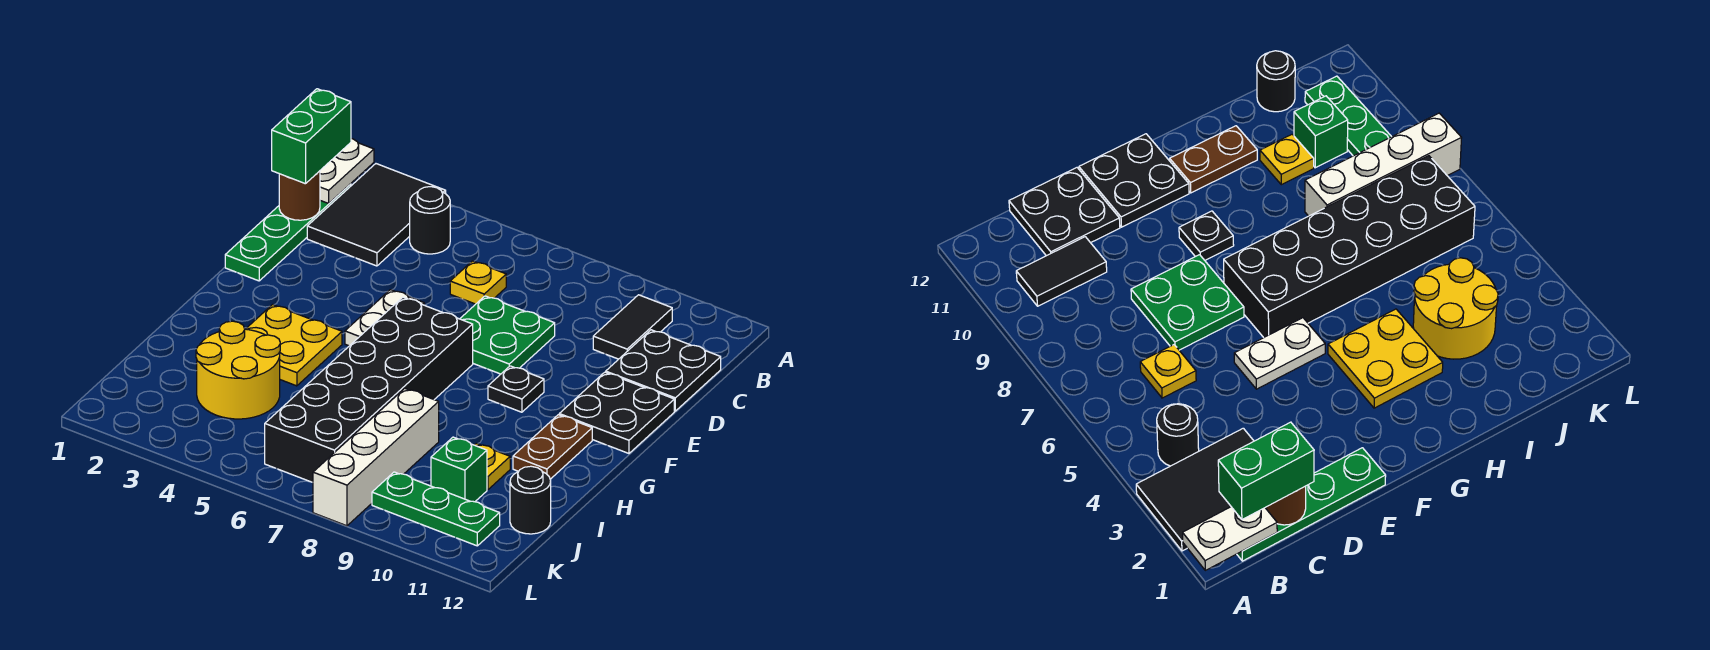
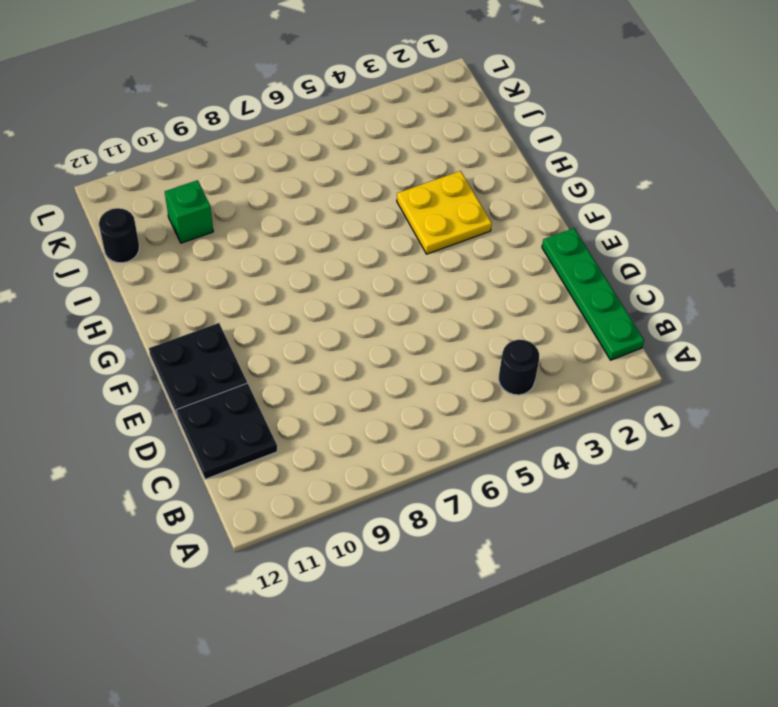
none -> black 2x3 tile [307,164,446,266]
none -> black 1x2 tile [593,295,672,359]
none -> yellow 1x1 plate [450,261,506,304]

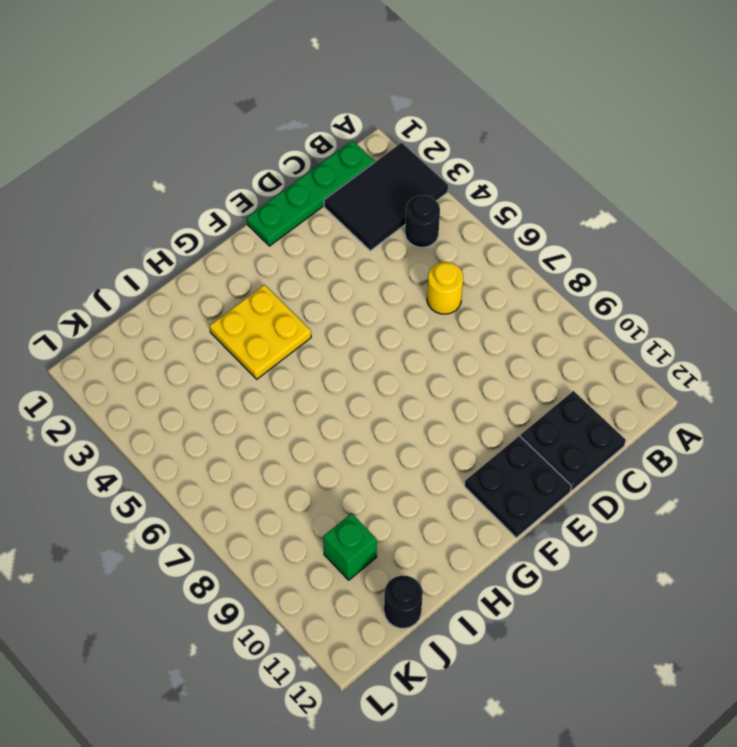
yellow 1x1 round brick [427,262,463,314] -> yellow 1x1 plate [450,261,506,304]
none -> black 1x2 tile [593,295,672,359]
none -> green 2x2 plate [460,296,555,374]
none -> white 1x2 plate [345,290,424,346]

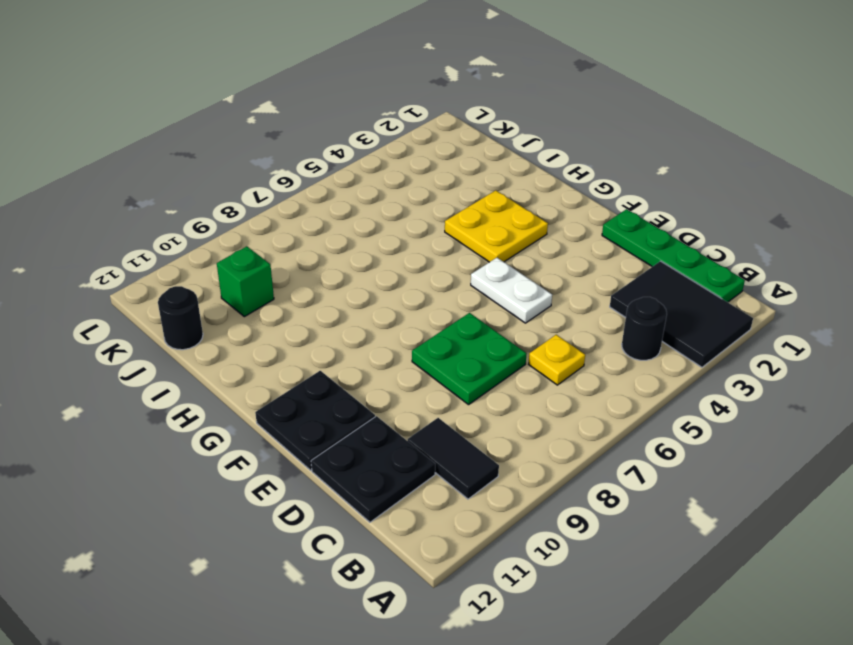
none -> black 2x6 brick [265,297,473,482]
none -> black 1x1 plate [488,366,544,412]
none -> brown 1x2 plate [513,415,592,479]

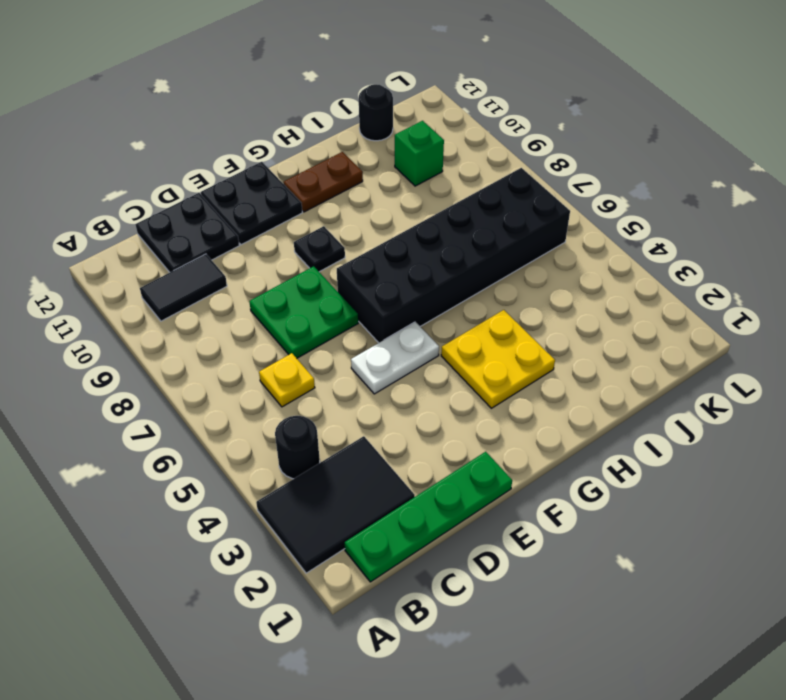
none -> yellow 2x2 round brick [196,321,280,419]
none -> white 1x4 brick [313,388,439,526]
none -> yellow 1x1 plate [475,443,510,490]

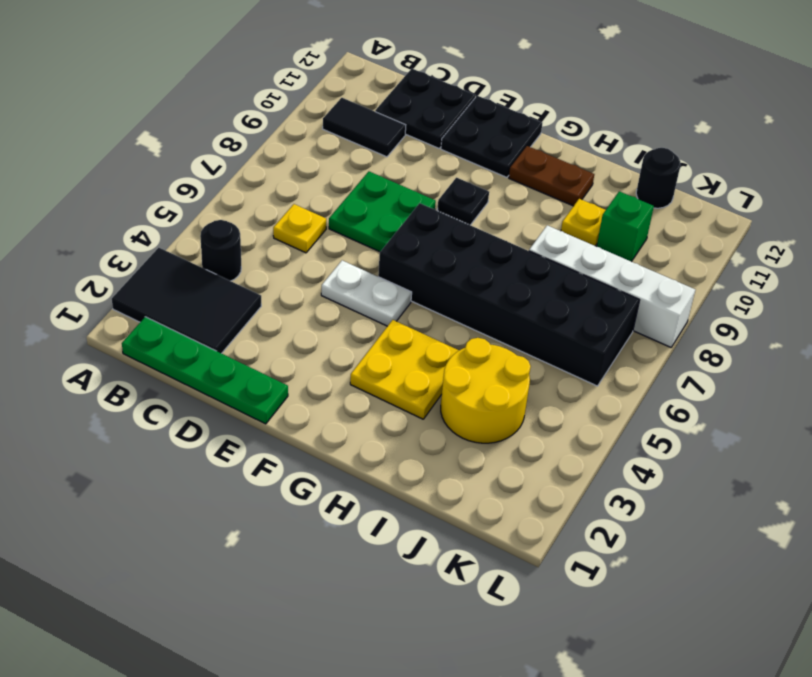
none -> green 1x3 plate [372,472,500,546]
none -> white 1x2 plate [320,139,374,203]
none -> brown 1x1 round brick [279,171,320,220]

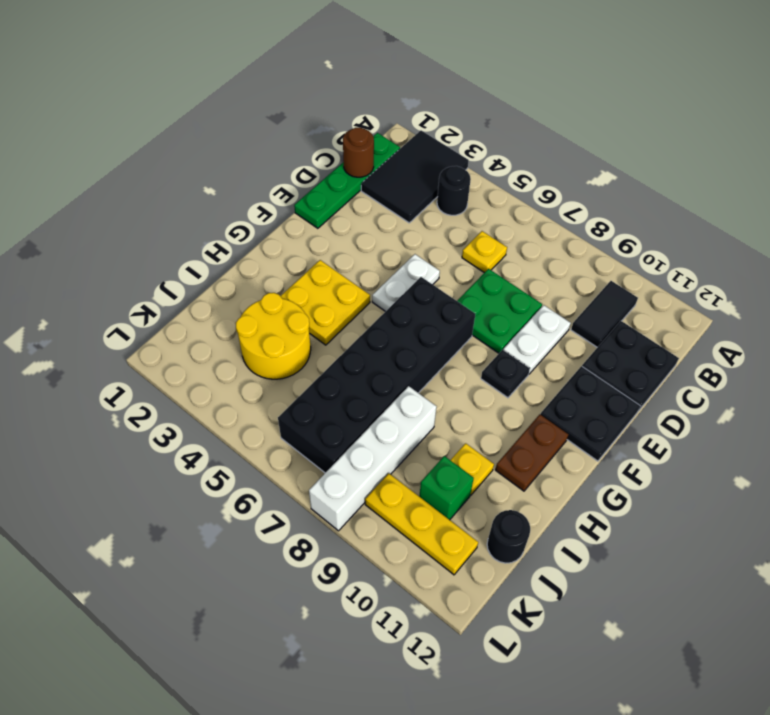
white 1x2 plate [503,305,571,374] -> white 1x2 plate moved to [320,139,374,203]
yellow 1x3 plate [365,473,478,575] -> green 1x3 plate [372,472,500,546]
none -> green 1x2 brick [272,89,351,184]

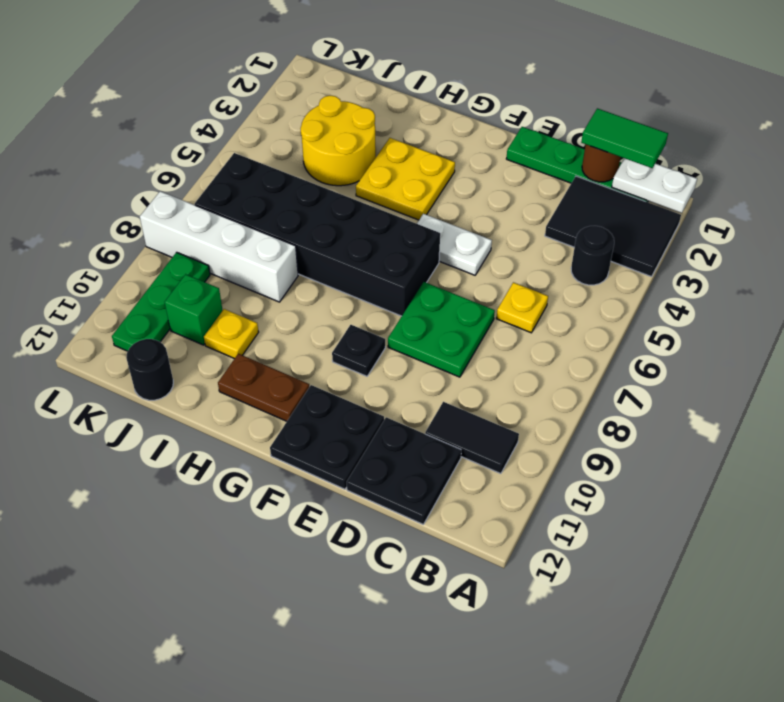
green 1x2 tile [581,108,668,168] -> green 1x2 brick [272,89,351,184]

